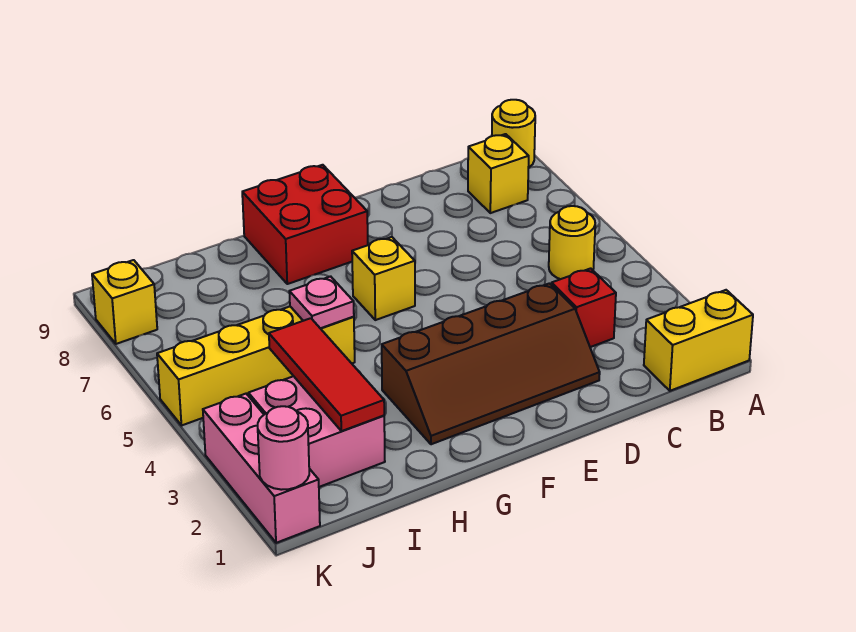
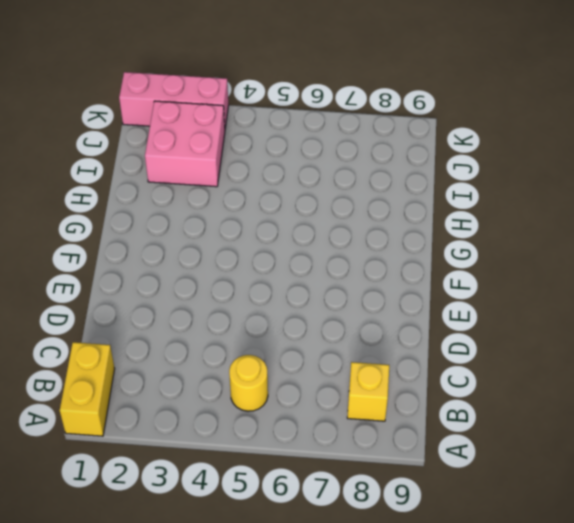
none -> yellow 1x1 round brick [492,100,535,168]
none -> red 1x1 brick [552,268,616,347]
none -> brown 2x4 slope [382,283,600,444]

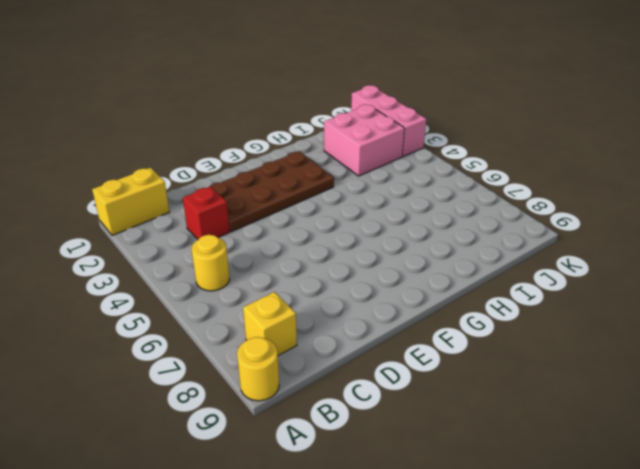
brown 2x4 plate [210,151,334,232] -> brown 2x4 slope [382,283,600,444]
none -> yellow 1x1 brick [352,237,415,320]
none -> red 2x2 brick [242,165,368,284]
none -> yellow 1x4 brick [157,307,355,426]

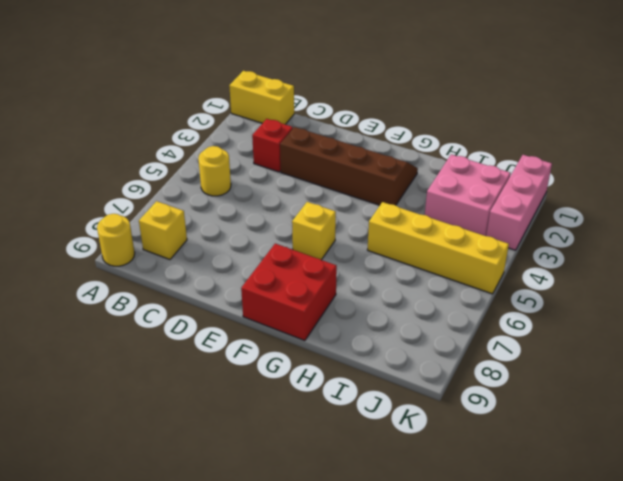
none -> yellow 1x1 brick [92,260,157,344]
none -> pink 1x1 plate [289,276,354,328]
none -> red 1x3 tile [269,318,384,431]

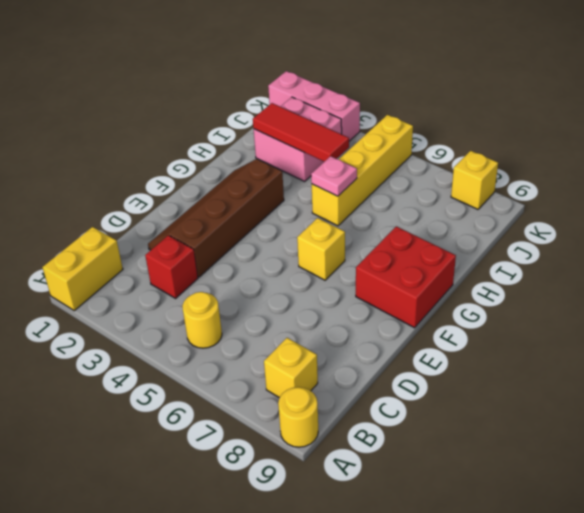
none -> pink 1x1 round brick [258,406,309,490]

